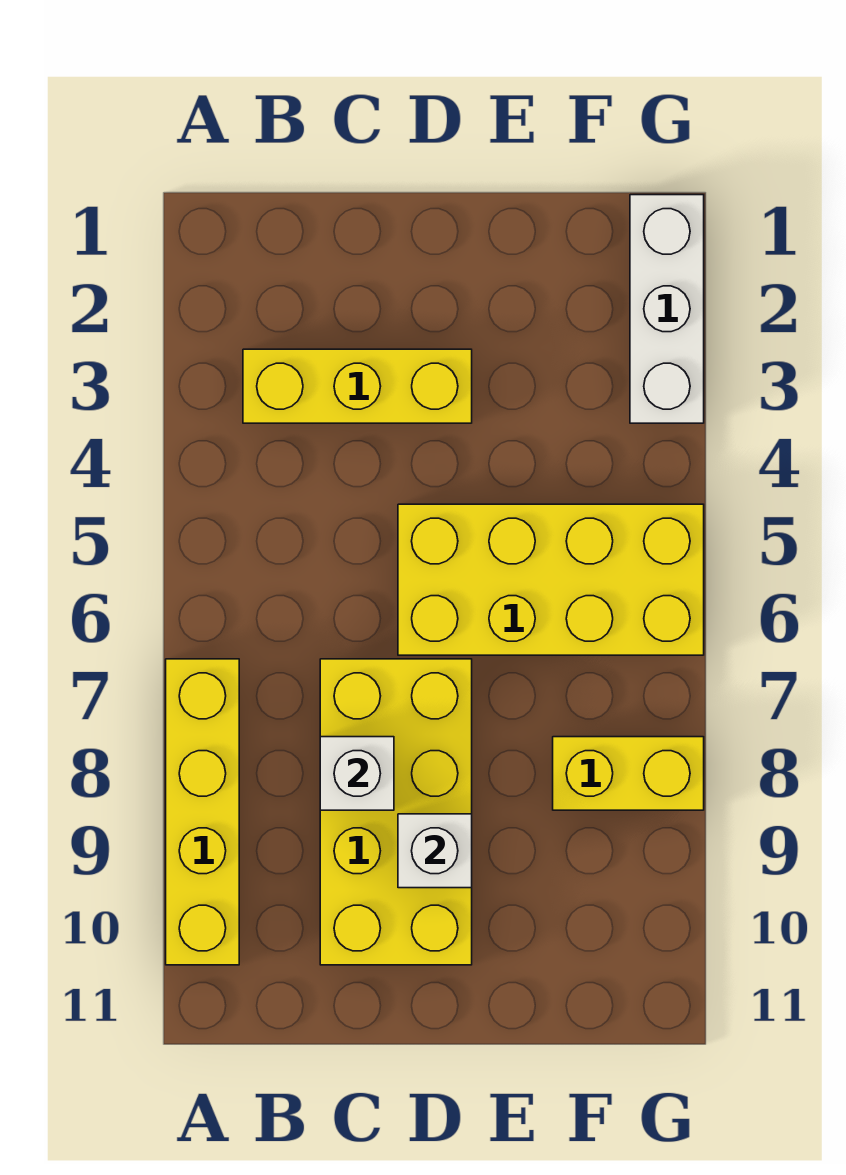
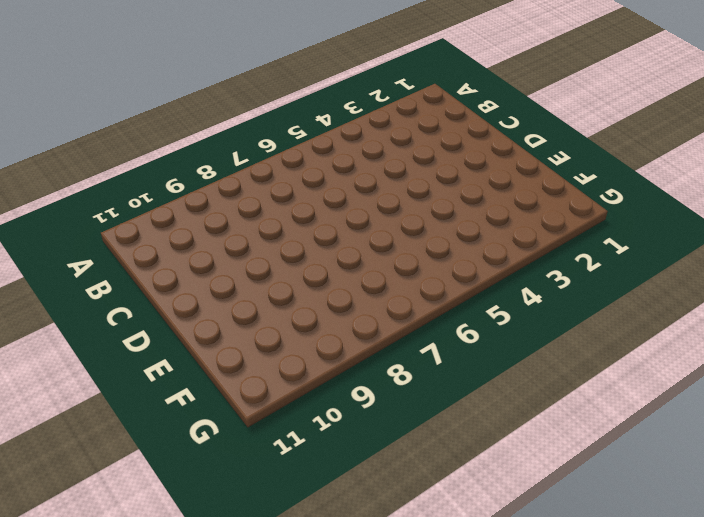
none -> yellow 1x4 brick [166,659,239,965]
none -> yellow 1x3 brick [243,349,472,423]

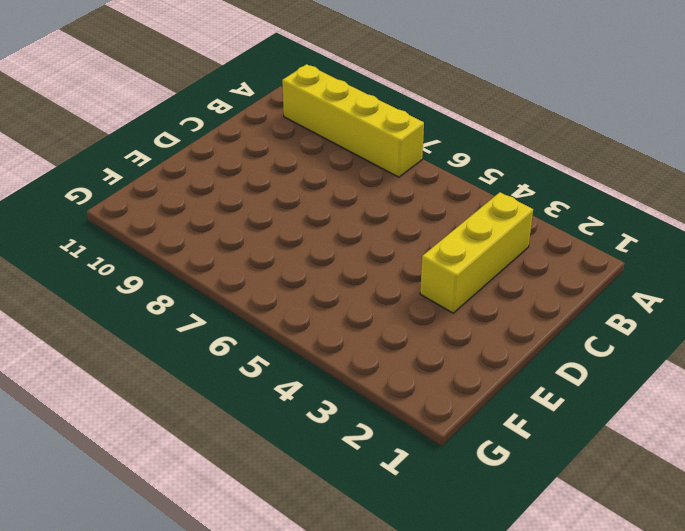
none -> yellow 2x4 brick [320,659,472,965]
none -> yellow 2x4 brick [398,504,704,655]

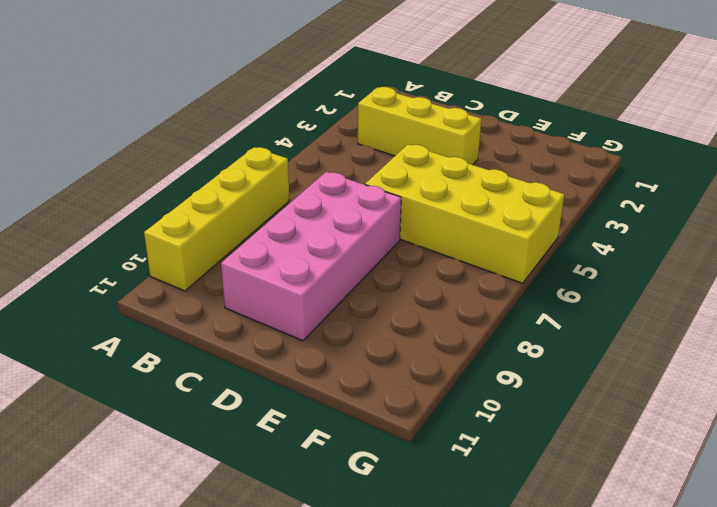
pink 2x4 brick [221,172,401,341] -> yellow 2x4 brick [320,659,472,965]
none -> yellow 1x2 brick [553,737,704,810]
none -> white 1x3 brick [630,195,704,423]

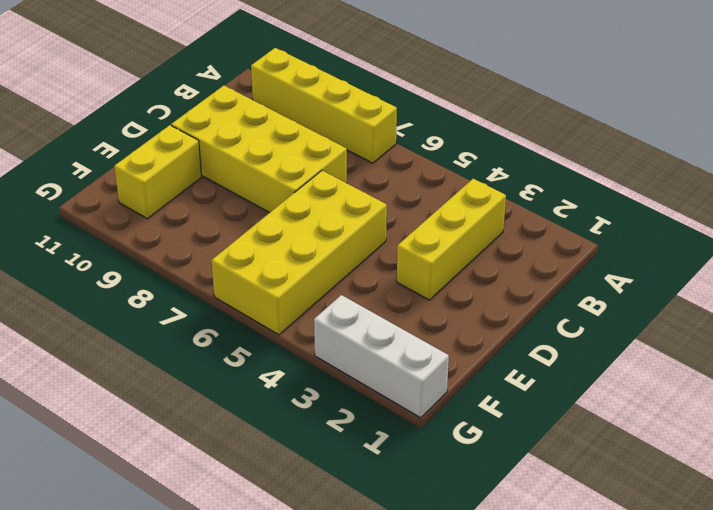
yellow 1x2 brick [114,125,202,219] -> yellow 1x2 brick moved to [553,737,704,810]
none -> white 1x1 brick [320,737,394,810]
none -> white 1x1 brick [398,814,472,888]

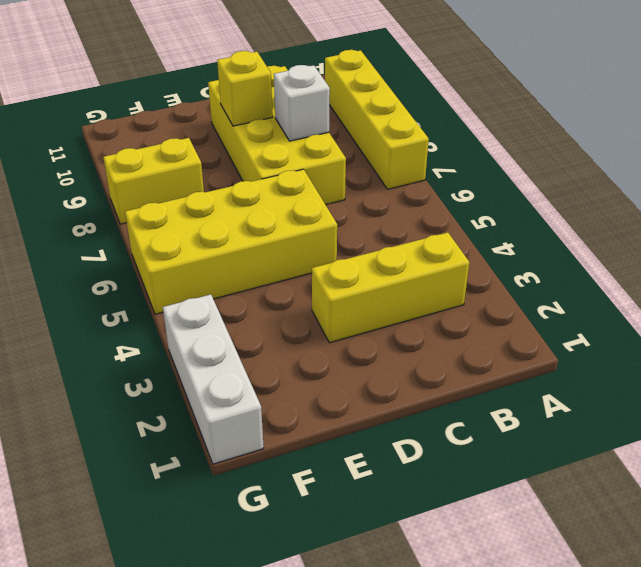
yellow 1x1 brick [217,51,273,126] -> white 1x1 brick [398,814,472,888]

